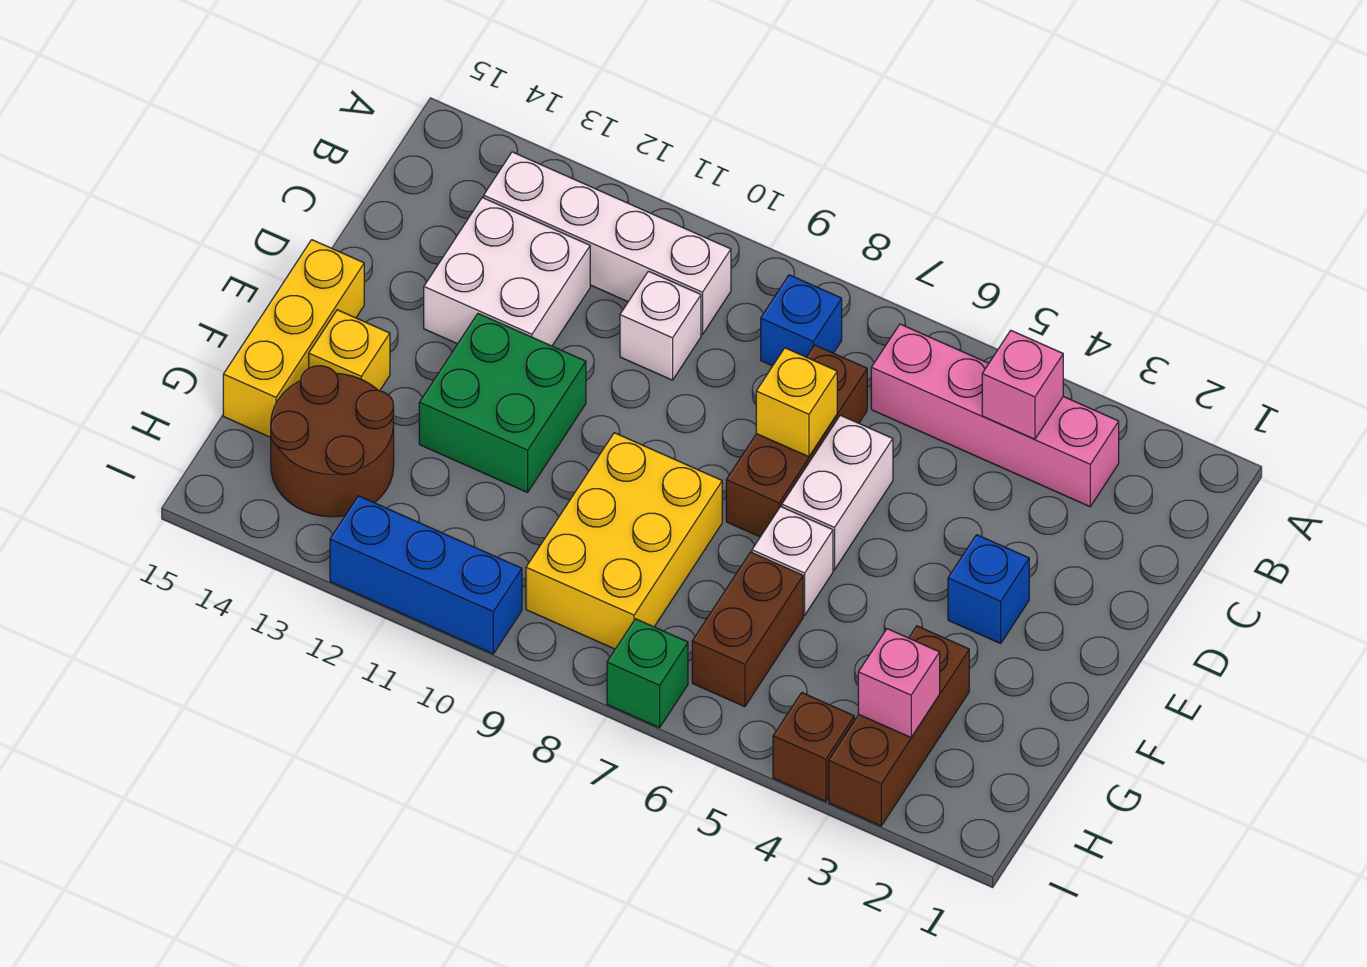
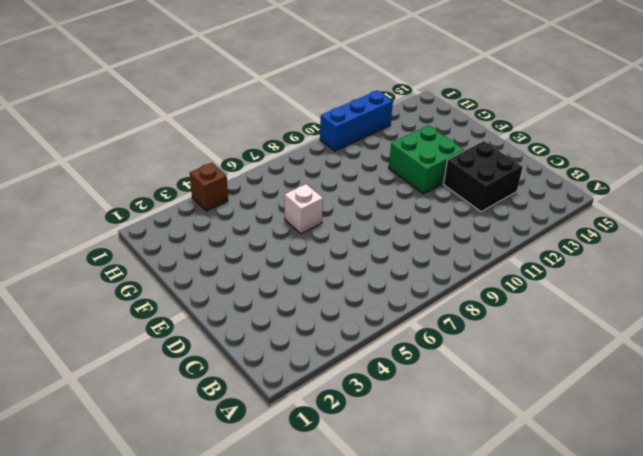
black 2x2 brick [444,141,523,212] -> white 2x2 brick [424,198,590,346]
none -> pink 1x4 brick [871,324,1119,507]
none -> blue 1x1 brick [761,275,842,366]
none -> white 1x4 brick [484,152,731,335]

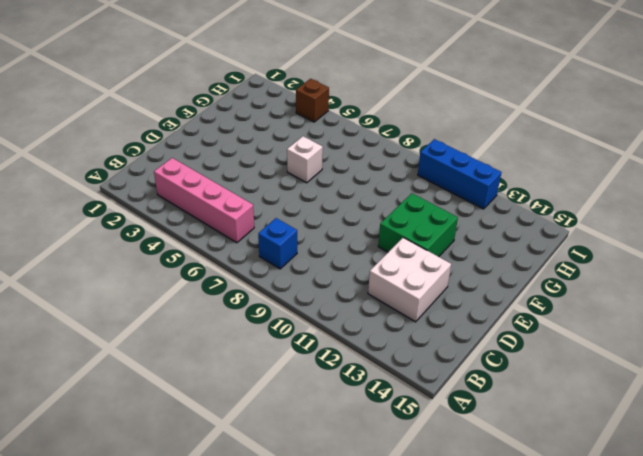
none -> white 1x4 brick [484,152,731,335]
none -> brown 1x3 brick [726,345,867,537]
none -> white 1x1 brick [620,271,701,380]

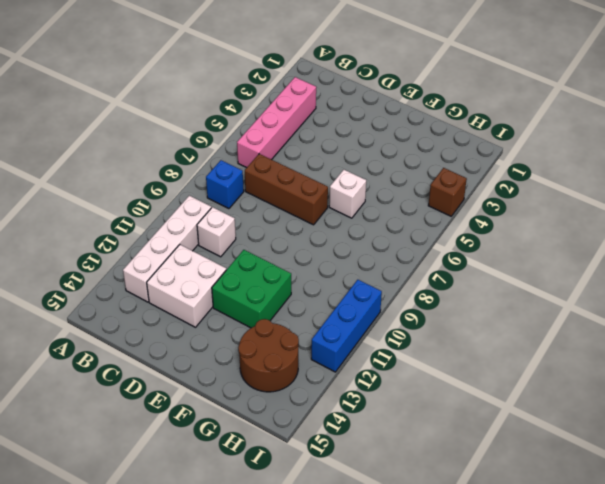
none -> white 1x2 brick [782,415,893,570]
none -> blue 1x1 brick [948,535,1029,644]
none -> yellow 1x3 brick [223,240,364,437]

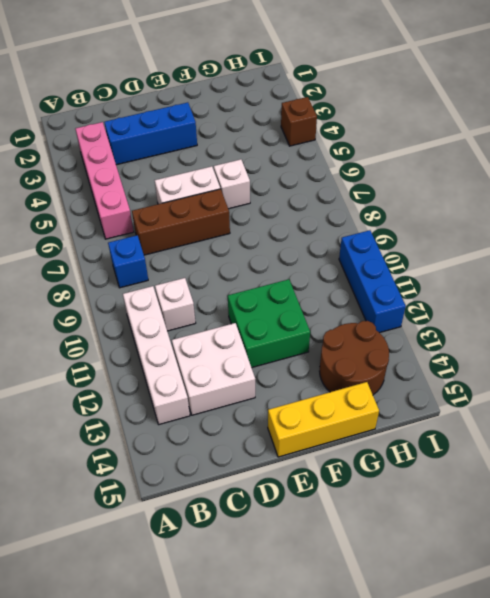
blue 1x3 brick [104,102,197,165] -> blue 1x1 brick [948,535,1029,644]
none -> yellow 2x3 brick [526,433,722,649]
none -> yellow 1x1 brick [309,310,390,391]
none -> brown 1x3 brick [829,626,969,826]

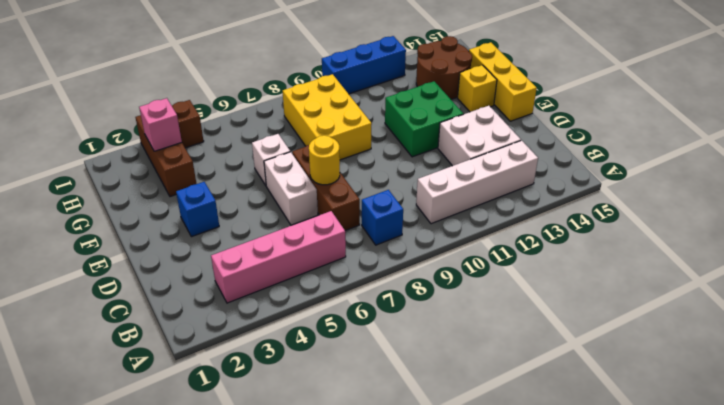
yellow 1x1 round brick [309,135,340,185] -> yellow 1x1 brick [756,348,837,457]
none -> white 1x1 brick [620,271,701,380]
none -> brown 1x2 brick [692,552,803,707]
none -> green 1x1 brick [607,619,688,728]

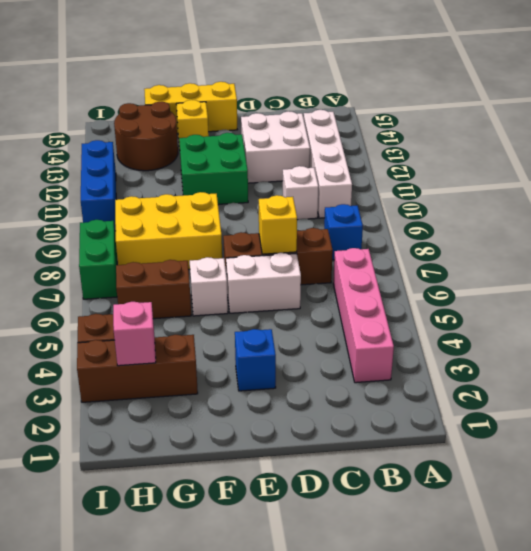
green 1x2 brick [79,220,117,299] -> green 1x1 brick [607,619,688,728]
none -> pink 1x1 brick [982,331,1063,439]

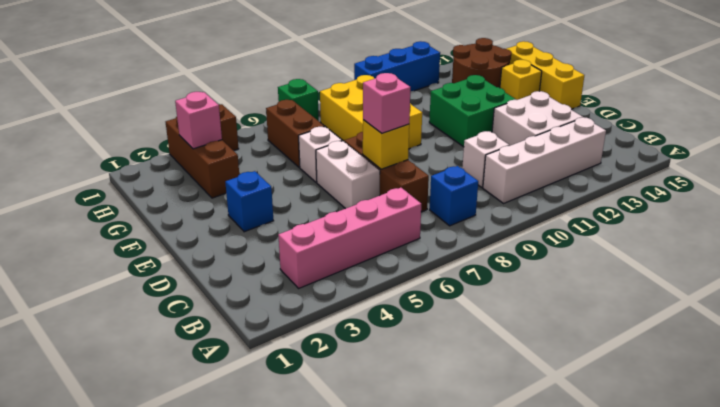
pink 1x1 brick [363,73,410,133] -> pink 1x1 brick moved to [982,331,1063,439]

